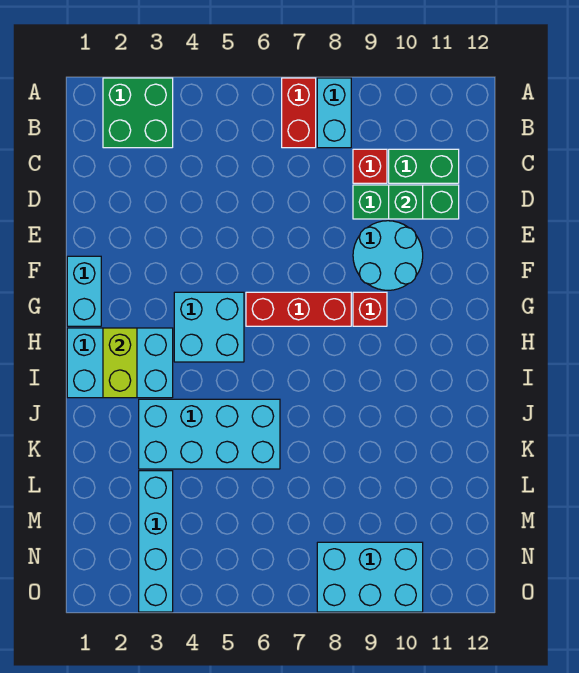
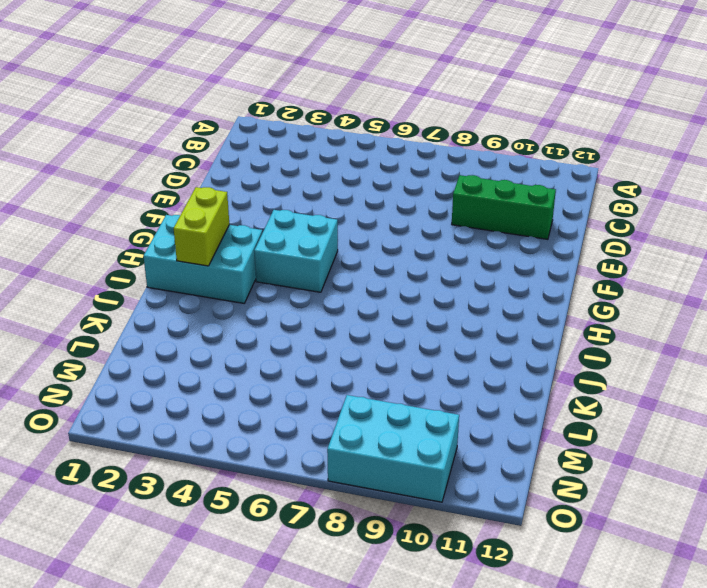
none -> green 2x2 brick [103,78,173,148]
none -> red 1x2 brick [282,78,316,148]
none -> cyan 1x2 brick [317,78,351,148]

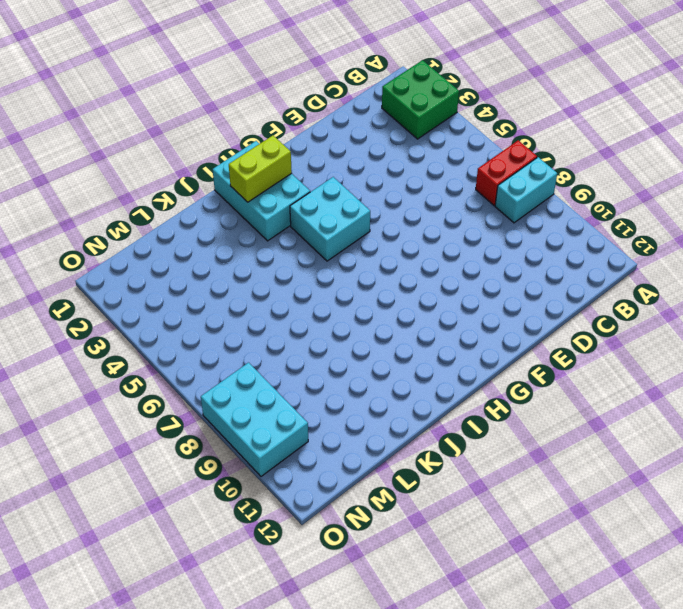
none -> red 1x1 brick [353,149,387,183]
none -> green 1x2 brick [389,149,459,183]
none -> green 1x3 brick [353,185,459,219]

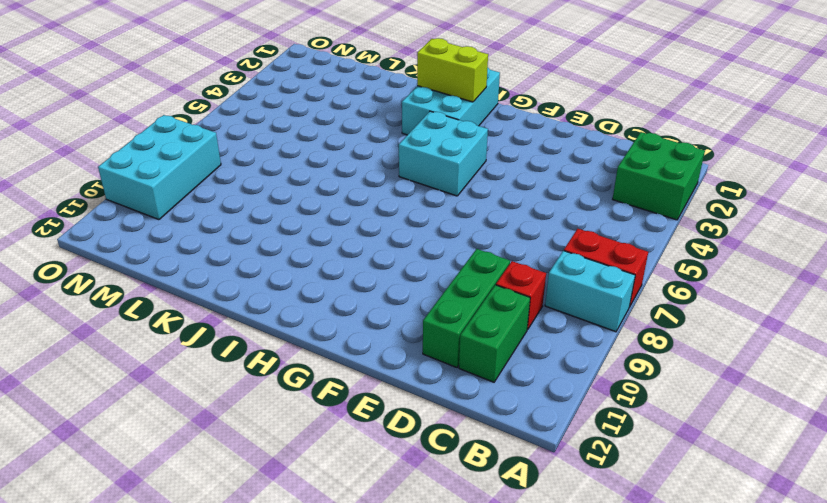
none -> cyan 2x2 round brick [353,221,423,290]
none -> cyan 1x2 brick [67,256,101,326]
none -> red 1x3 brick [246,292,351,326]

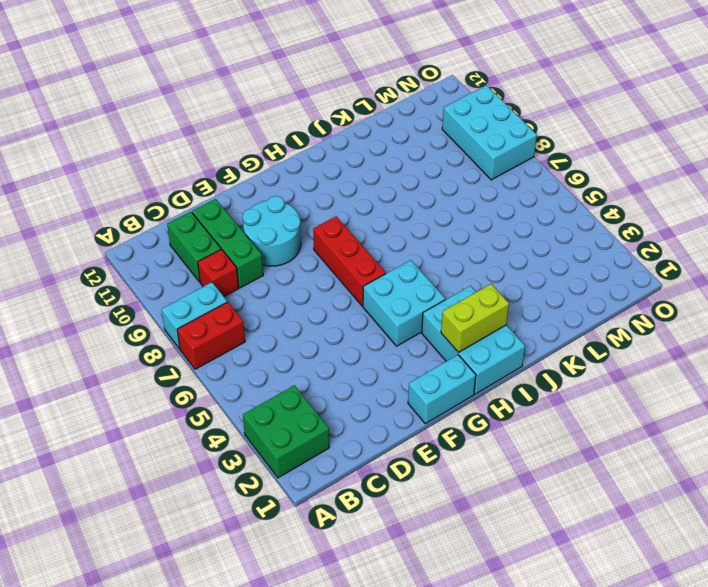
none -> red 1x1 brick [353,292,387,326]
none -> cyan 2x4 brick [139,399,280,469]
none -> cyan 1x4 brick [139,471,173,612]

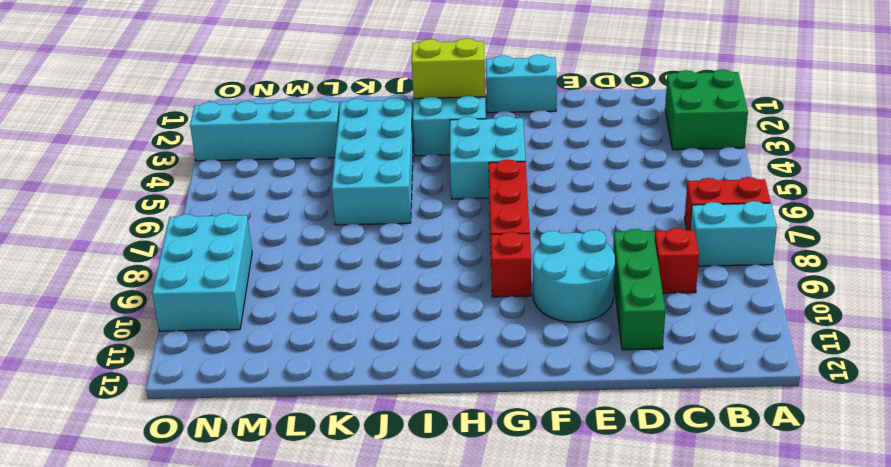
none -> green 1x2 brick [389,149,459,183]
none -> green 1x1 brick [389,185,423,219]

